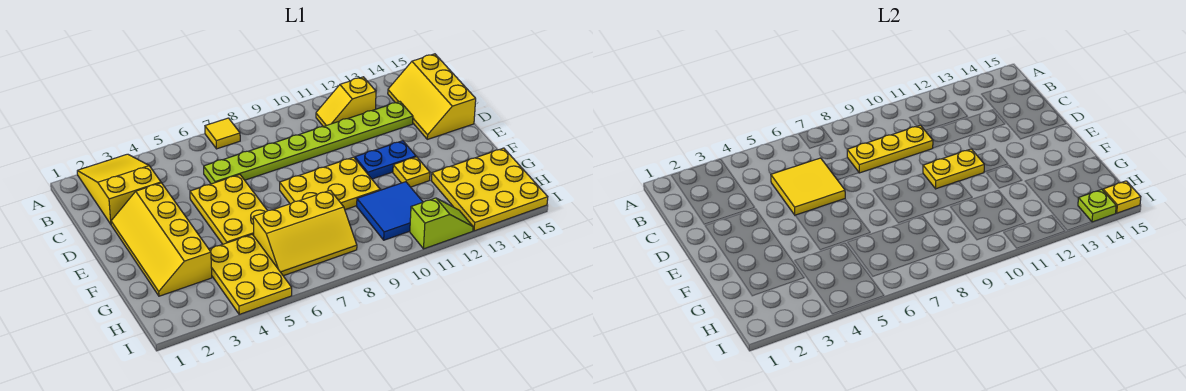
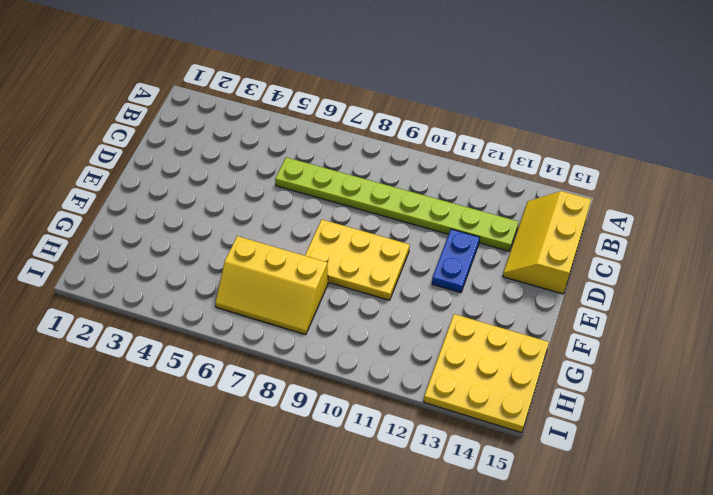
blue 1x2 plate [432,229,480,293] -> blue 1x2 plate turned to [355,141,416,179]
none -> yellow 2x3 slope [77,154,161,224]
none -> yellow 1x1 tile [205,118,240,149]
none -> yellow 1x2 slope [316,77,376,127]

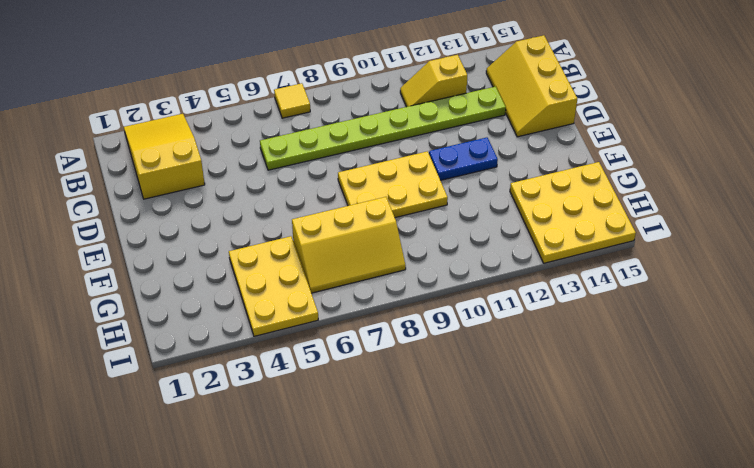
none -> yellow 2x4 slope [111,183,212,296]
none -> yellow 2x3 plate [190,175,267,244]
none -> yellow 1x1 plate [393,157,430,187]

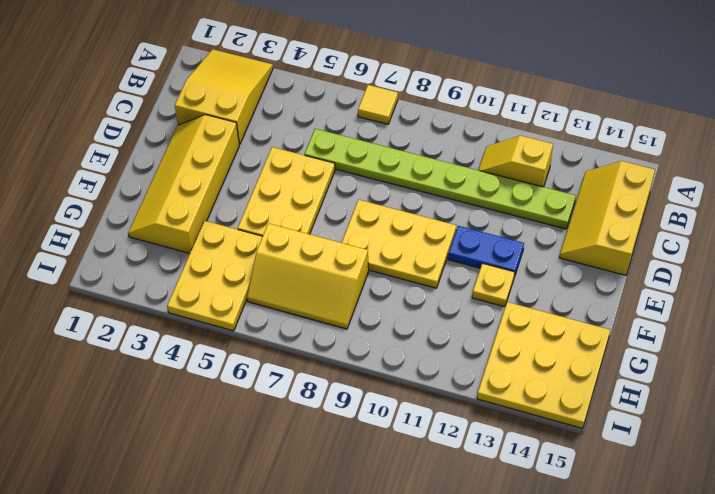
none -> blue 2x2 tile [357,182,423,240]
none -> lime 1x2 slope [410,198,473,249]
none -> yellow 2x2 tile [771,158,845,215]

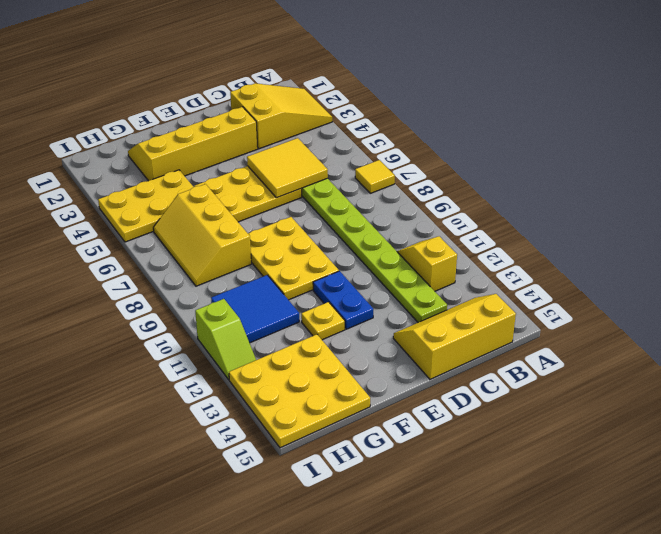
none -> yellow 1x3 plate [847,125,933,173]
none -> yellow 1x2 plate [923,149,984,189]
none -> lime 1x1 plate [1078,189,1116,222]

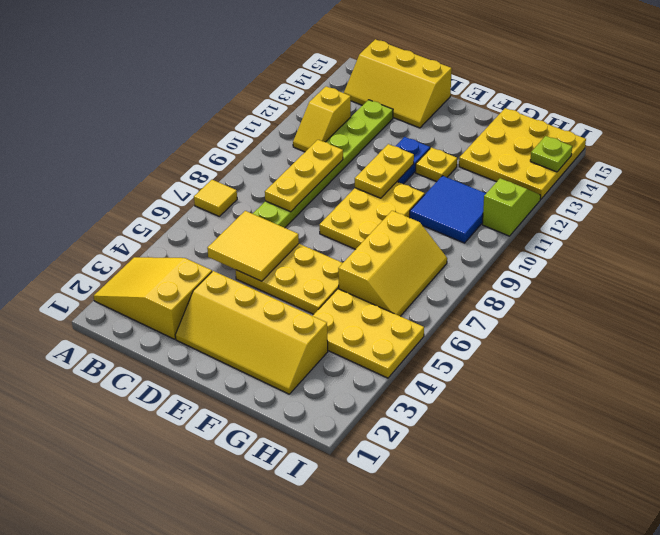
none -> yellow 1x1 plate [1103,181,1141,213]

